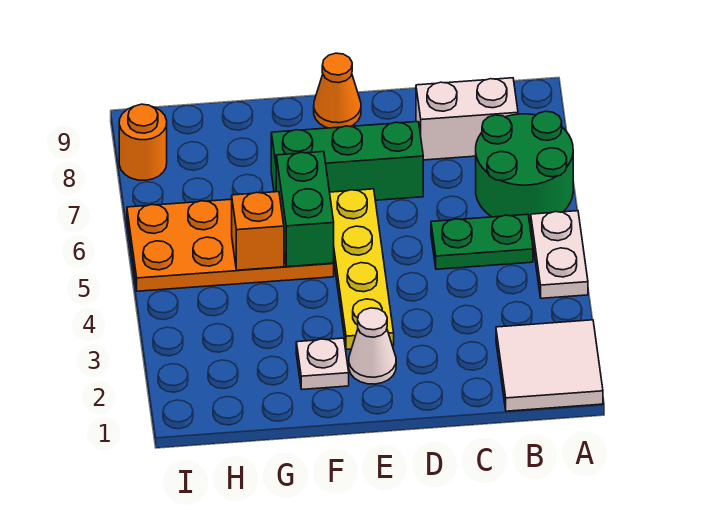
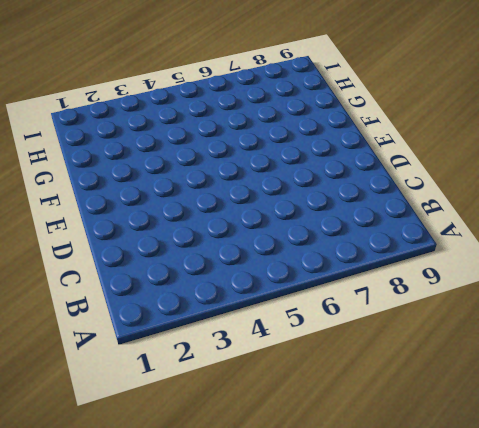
none -> white 2x2 tile [496,320,603,411]
none -> white 1x2 plate [531,211,588,298]
none -> green 2x2 round brick [476,111,573,226]

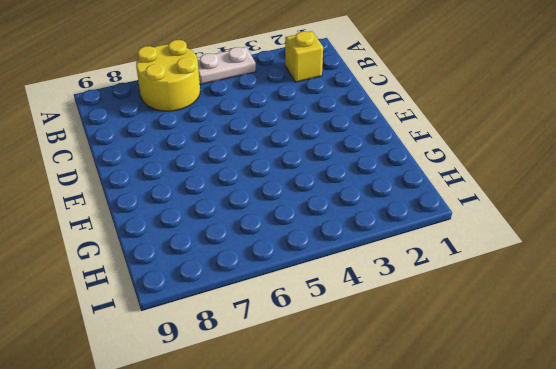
yellow 2x2 round brick [136,40,200,111] -> green 2x2 round brick [476,111,573,226]
yellow 1x1 brick [285,31,323,82] -> white 2x2 tile [496,320,603,411]
none -> green 1x2 plate [431,214,533,269]
none -> white 1x2 brick [416,78,518,160]
none -> green 1x3 brick [271,122,423,200]

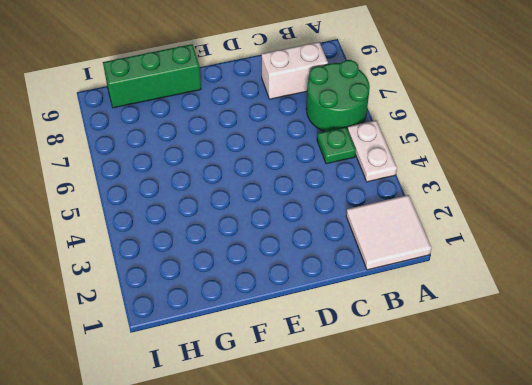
green 1x1 plate [317,127,356,164] -> green 1x2 plate [431,214,533,269]
green 1x3 brick [103,44,201,108] -> green 1x3 brick moved to [271,122,423,200]
none -> white 1x1 cone [349,308,396,384]
none -> yellow 1x4 plate [330,189,394,350]
none -> orange 1x1 cone [314,53,361,128]

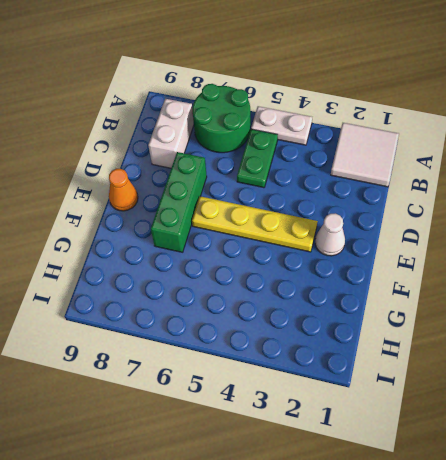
none -> white 1x1 plate [296,338,349,389]
none -> orange 2x4 plate [127,199,334,291]
none -> orange 1x1 round brick [119,104,167,180]

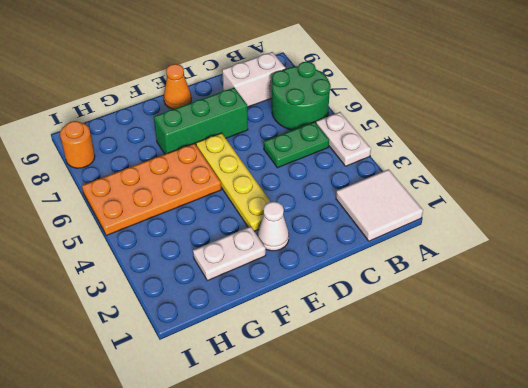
white 1x2 plate [193,226,266,281] -> white 1x1 plate [296,338,349,389]
none -> green 1x2 brick [276,152,334,267]
none -> orange 1x1 brick [232,192,284,270]

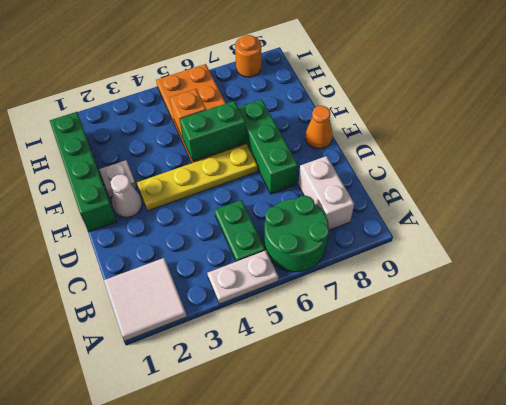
green 1x4 brick [50,112,117,232] -> none

